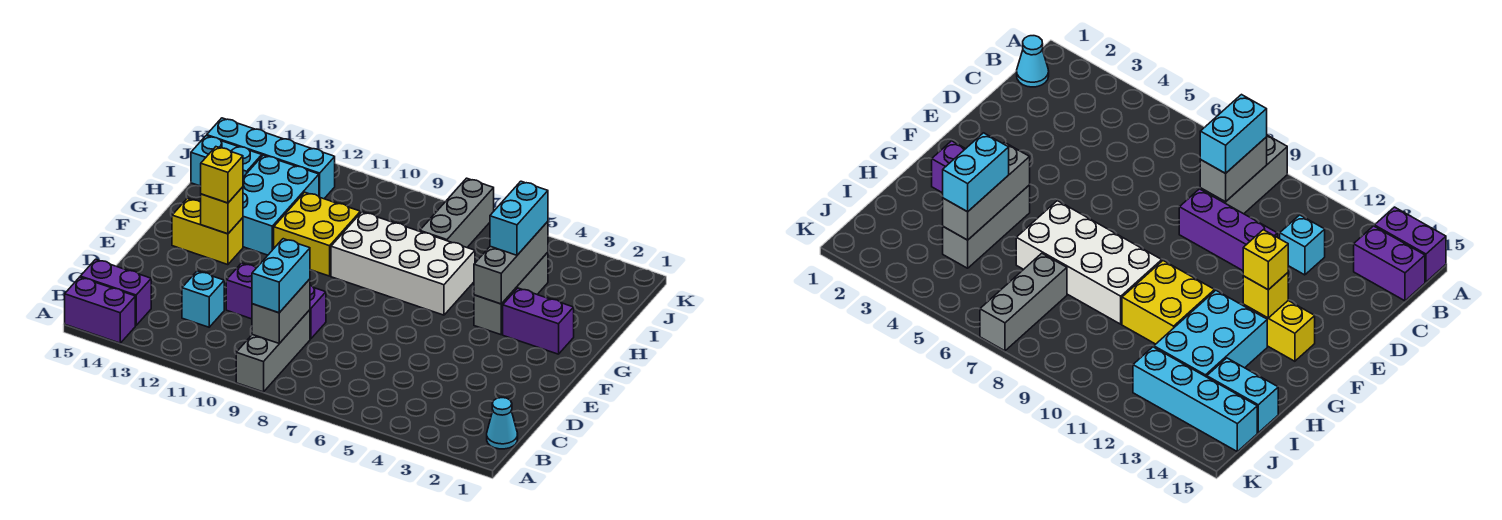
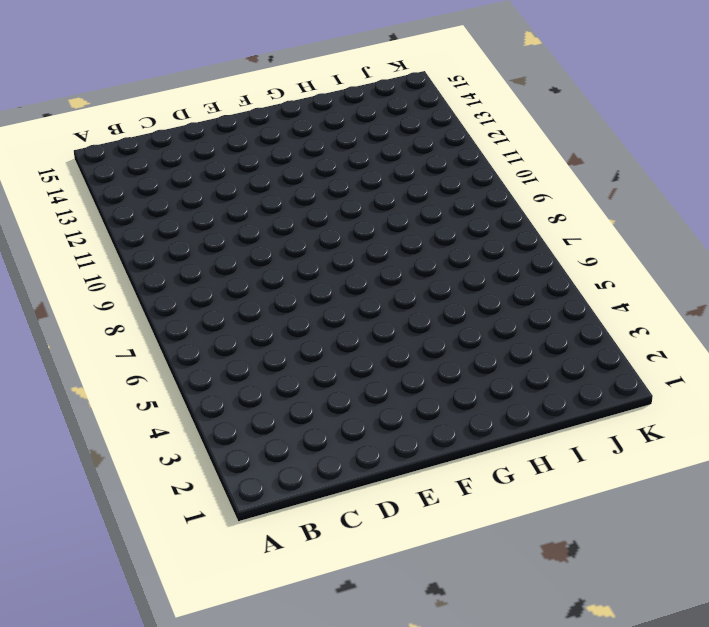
none -> grey 1x3 brick [236,310,310,392]
none -> purple 1x2 brick [65,277,135,343]
none -> cyan 1x1 cone [487,398,518,449]

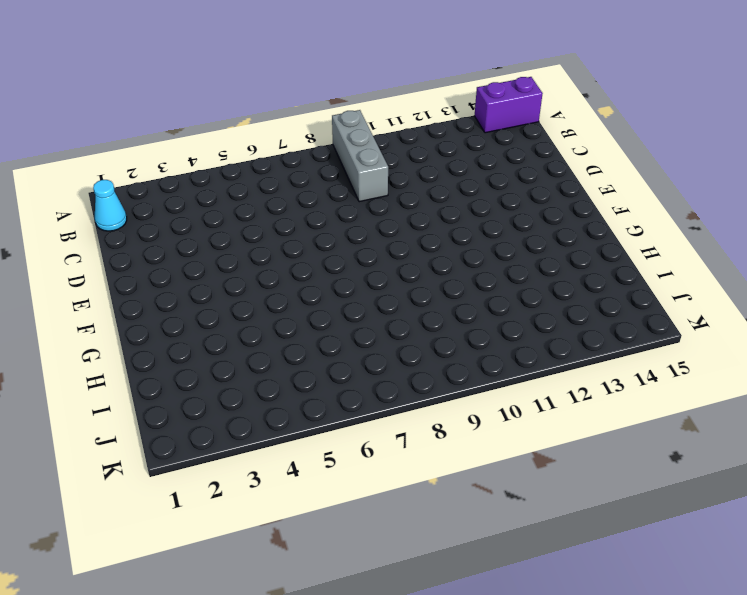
none -> purple 1x2 brick [80,259,151,325]
none -> cyan 1x1 brick [182,271,224,327]
none -> purple 1x3 brick [226,263,326,339]

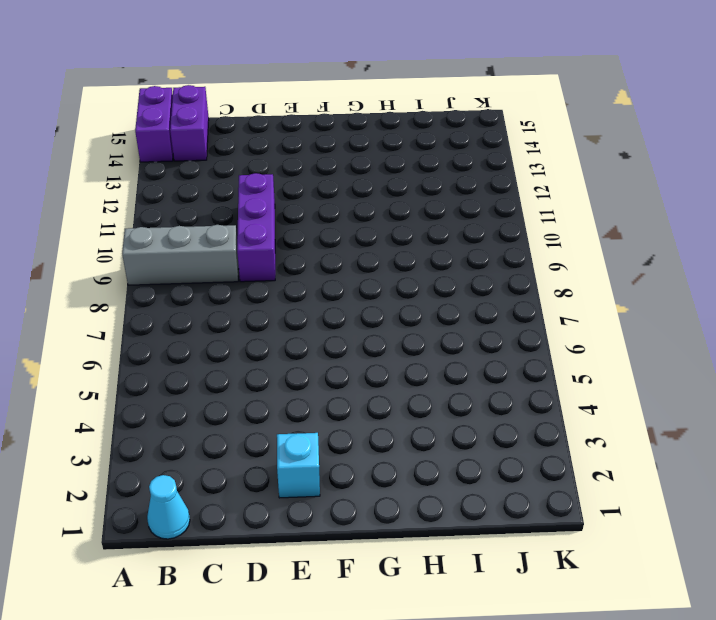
cyan 1x1 brick [277,433,320,498] -> cyan 1x1 brick moved to [182,271,224,327]
none -> yellow 1x2 brick [172,198,243,265]
none -> purple 1x2 brick [503,288,574,354]
none -> grey 1x3 brick [474,252,548,335]

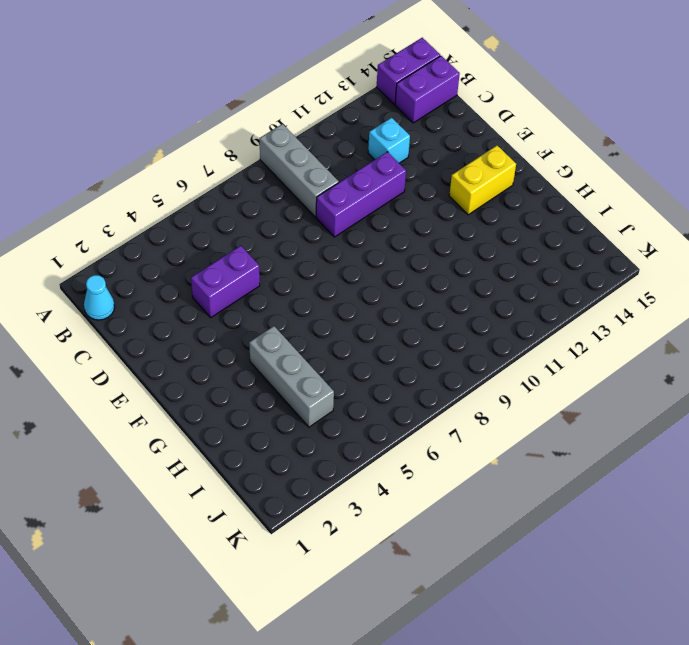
purple 1x2 brick [191,246,260,317] -> purple 1x2 brick moved to [503,288,574,354]
none -> white 2x4 brick [331,212,475,315]
none -> yellow 2x2 brick [274,192,360,276]
none -> cyan 2x3 brick [243,155,319,255]

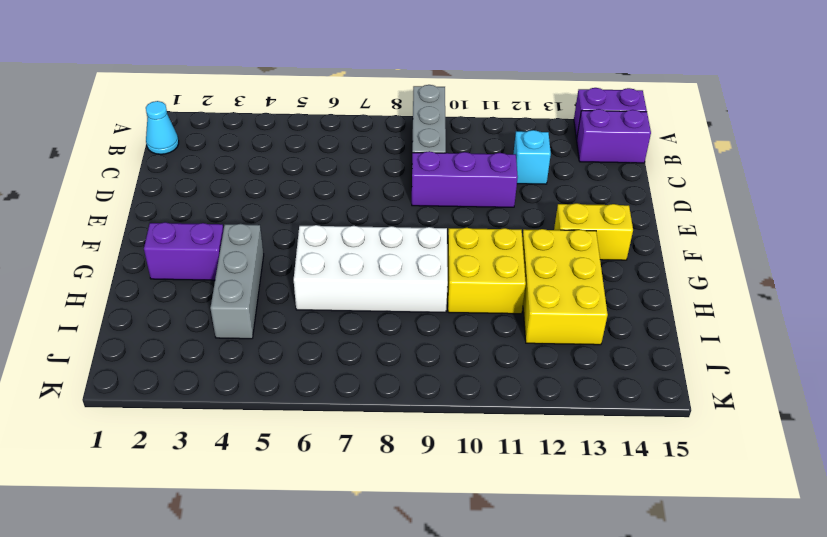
yellow 2x3 brick [522,229,608,345] -> cyan 2x3 brick [243,155,319,255]
none -> grey 1x3 brick [420,178,494,247]
none -> cyan 1x2 brick [191,136,262,186]
none -> cyan 1x4 brick [207,118,335,199]

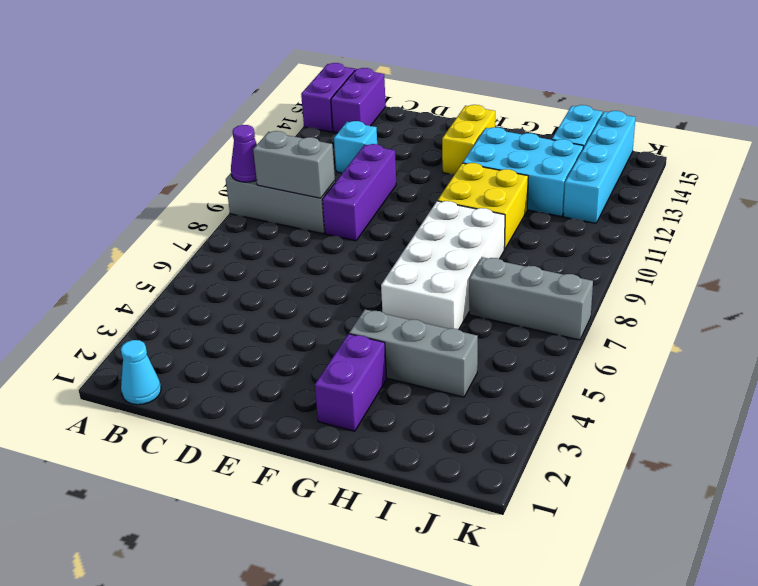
purple 1x1 cone [231,125,257,182] -> none
none -> yellow 1x1 brick [201,187,243,234]
none -> grey 1x3 brick [474,222,548,304]
none -> cyan 1x2 brick [252,239,310,313]

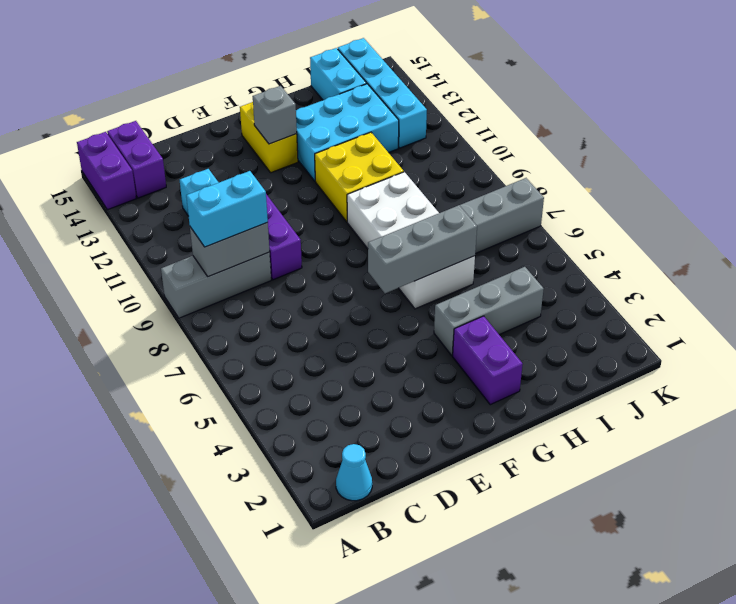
grey 1x3 brick [368,205,477,293] -> grey 1x3 brick moved to [474,222,548,304]
grey 1x1 brick [253,86,297,144] -> yellow 1x1 brick [201,187,243,234]
none -> yellow 1x1 brick [201,147,243,203]
none -> cyan 1x2 brick [490,181,548,255]

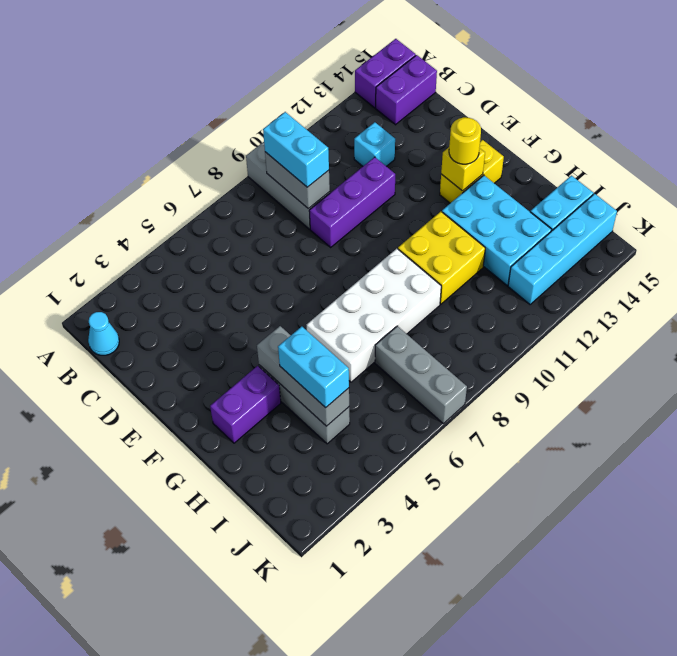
yellow 1x1 round brick [449,117,481,164] -> yellow 1x1 brick [201,147,243,203]

